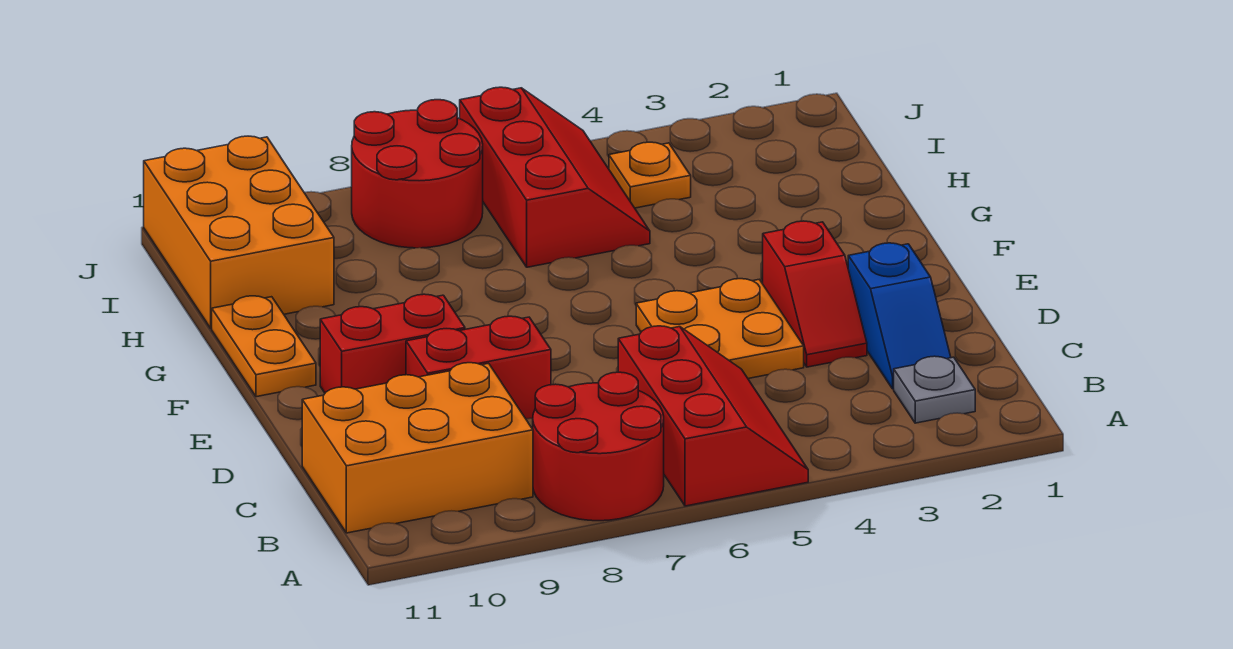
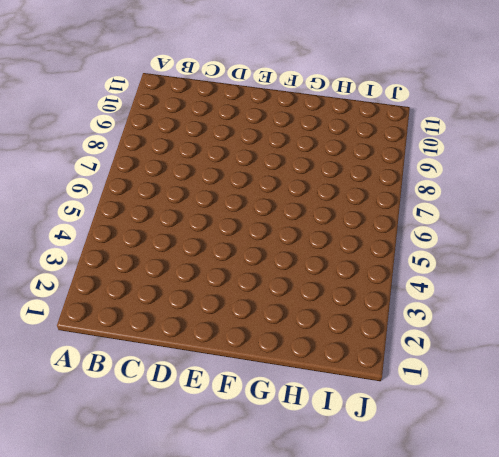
none -> red 2x3 slope [618,326,808,506]
none -> red 2x2 round brick [533,372,664,521]
none -> grey 1x1 plate [894,356,975,423]

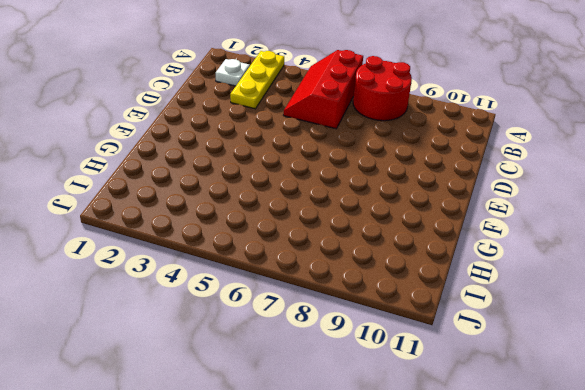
yellow 1x3 plate [230,51,284,109] -> none
white 1x1 plate [216,59,250,86] -> grey 1x1 plate [894,356,975,423]
none -> orange 2x3 brick [302,363,533,533]
none -> blue 1x2 slope [848,243,951,389]
none -> red 1x2 slope [763,221,867,367]

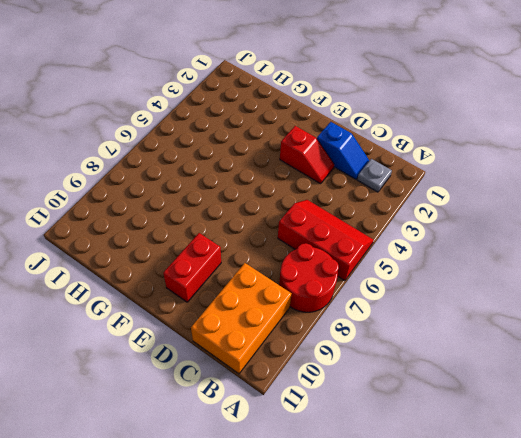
none -> orange 2x2 plate [636,279,804,379]
none -> red 1x2 brick [406,316,551,419]
none -> orange 1x2 plate [212,296,316,397]

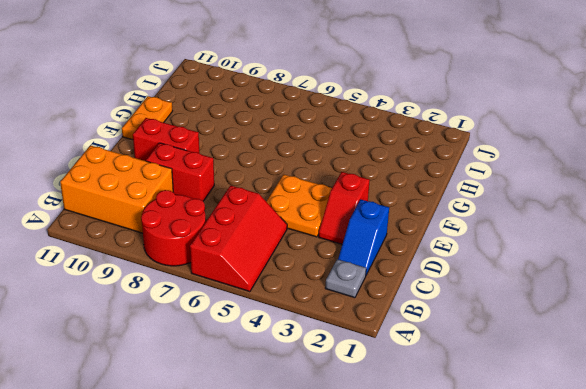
none -> red 2x3 slope [460,87,650,267]
none -> orange 2x3 brick [144,136,334,328]
none -> orange 1x1 plate [609,142,691,208]

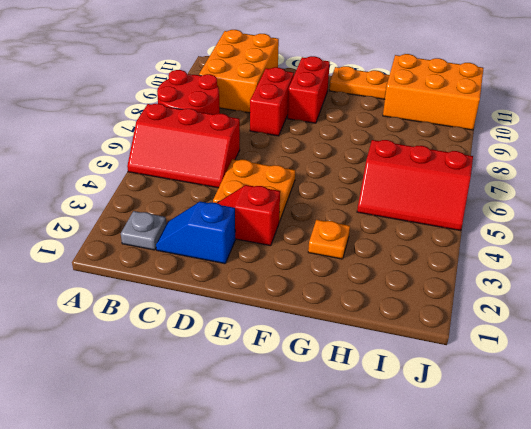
orange 1x1 plate [308,220,350,259] -> orange 1x1 plate moved to [609,142,691,208]
none -> red 2x2 round brick [352,100,483,248]

